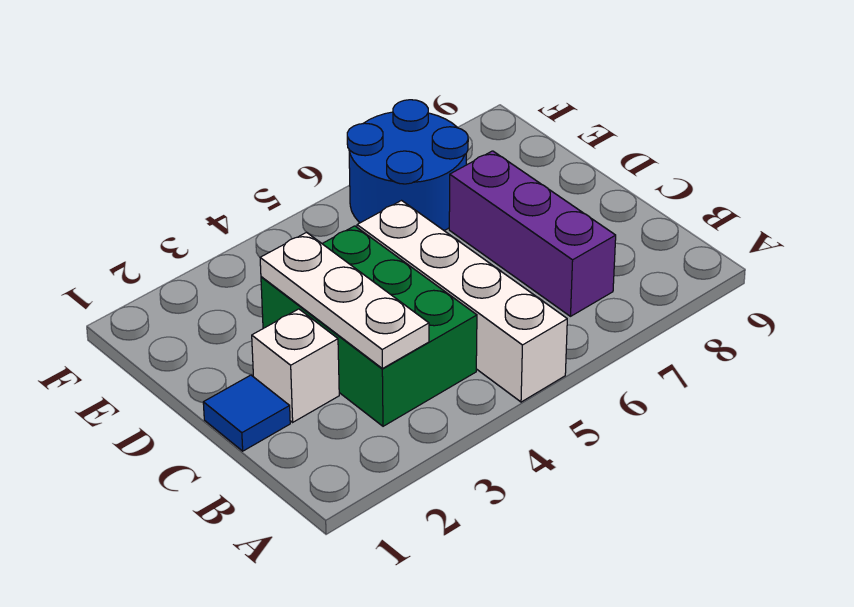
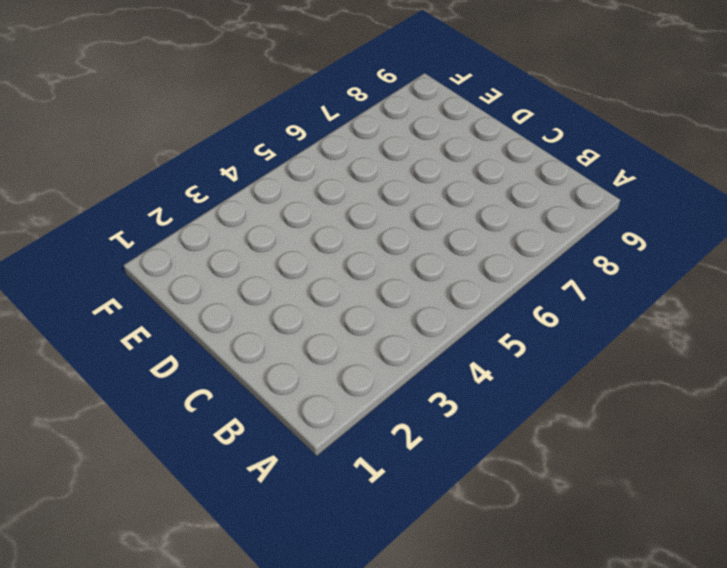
none -> white 1x4 brick [357,201,567,402]
none -> green 2x3 brick [261,226,477,426]

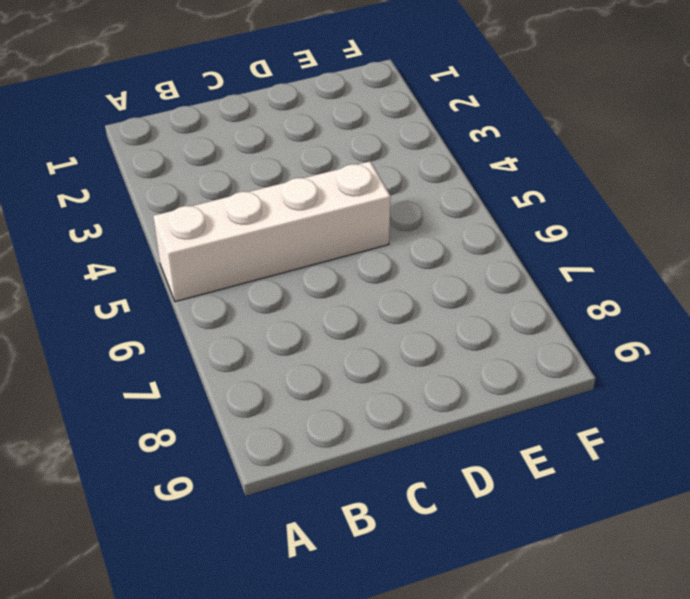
none -> green 2x3 brick [261,226,477,426]
none -> purple 1x3 brick [449,151,616,316]

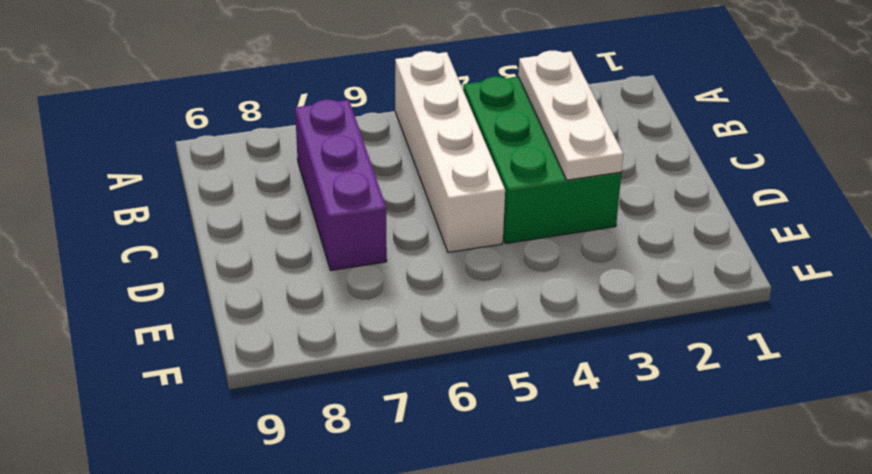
none -> blue 1x1 tile [203,375,290,451]
none -> white 1x1 brick [252,309,339,422]

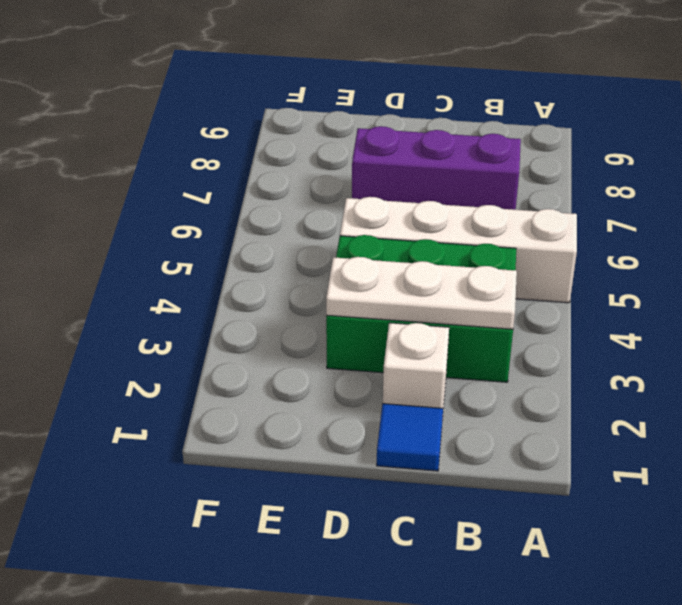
none -> blue 2x2 round brick [347,100,468,230]

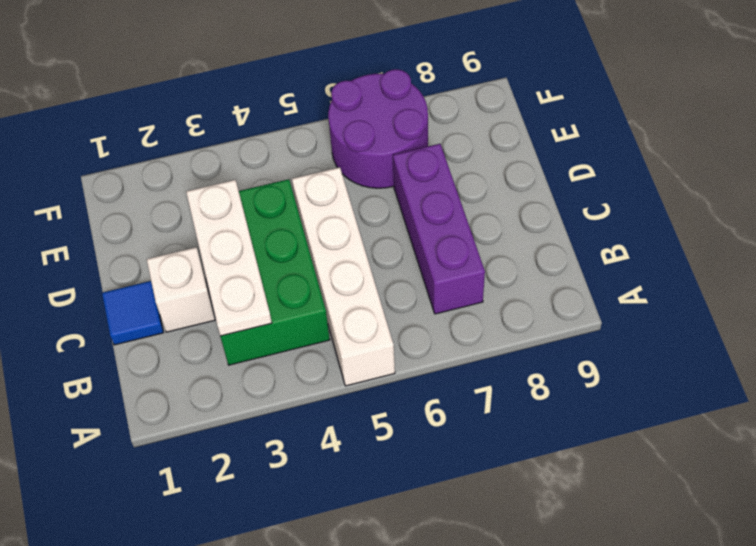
purple 2x2 round brick [328,69,428,188] -> blue 2x2 round brick [347,100,468,230]

